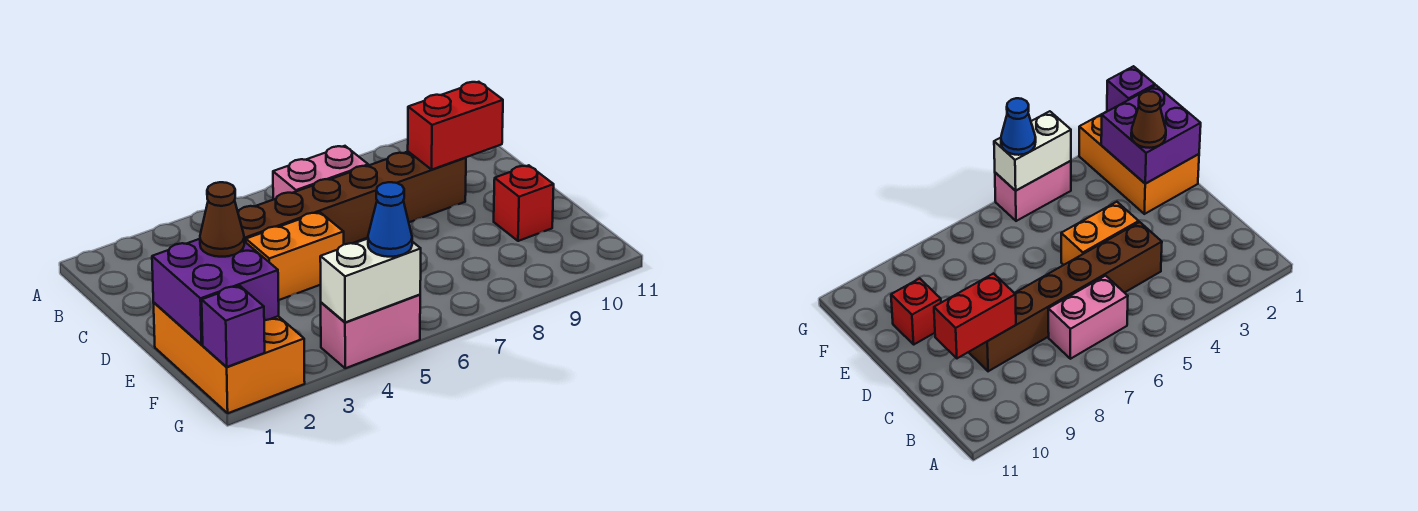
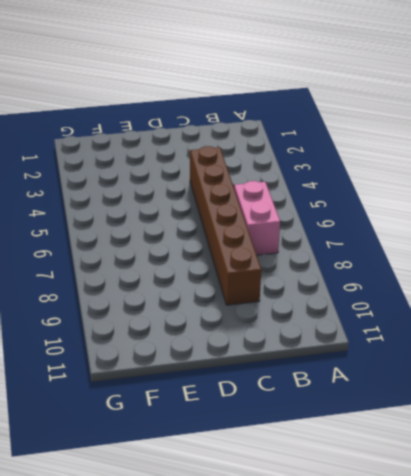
none -> orange 1x2 brick [246,212,344,300]
none -> orange 2x3 brick [154,303,305,413]
none -> red 1x1 brick [494,165,554,241]

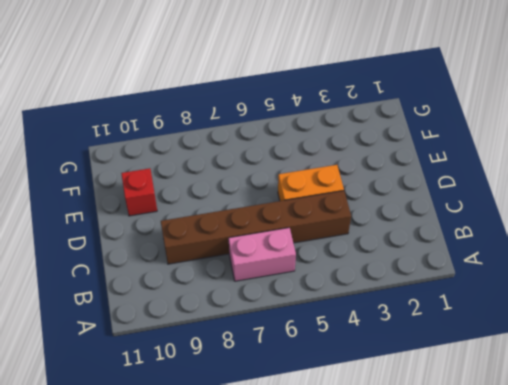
none -> orange 2x3 brick [154,303,305,413]
none -> pink 1x2 brick [321,295,420,368]
none -> red 1x2 brick [408,82,503,169]

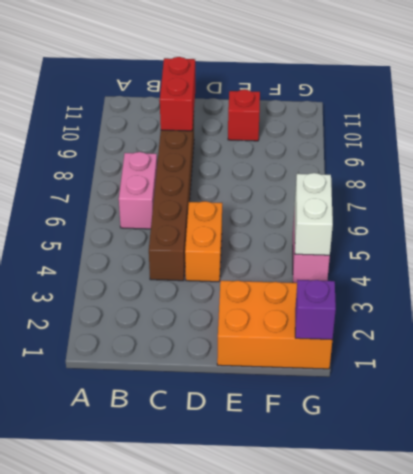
none -> purple 2x2 brick [152,239,279,344]
none -> brown 1x1 cone [200,182,244,257]
none -> blue 1x1 cone [368,182,412,257]

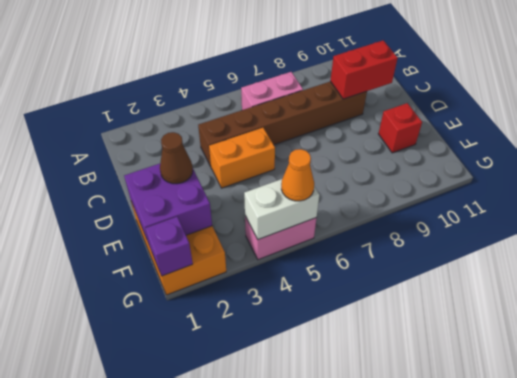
orange 1x1 cone [281,149,314,201] -> blue 1x1 cone [368,182,412,257]

